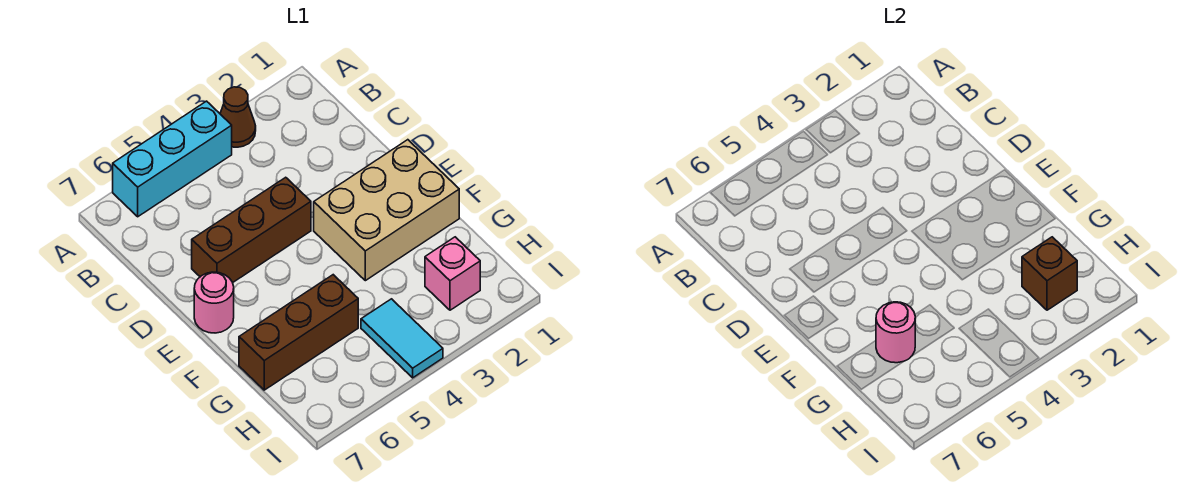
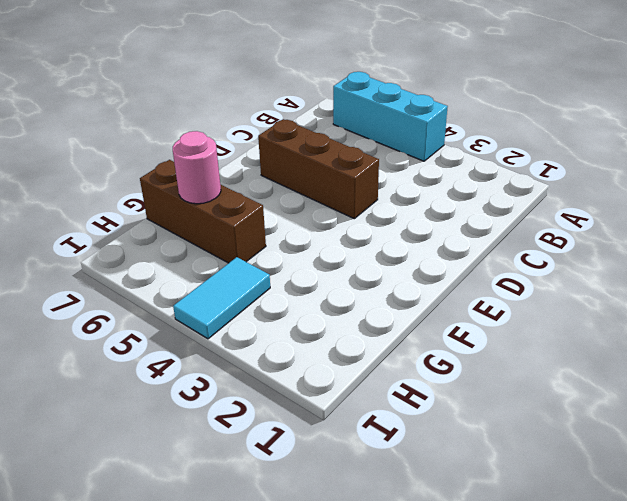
none -> brown 1x1 cone [220,87,256,147]
none -> tan 2x3 brick [314,140,459,281]

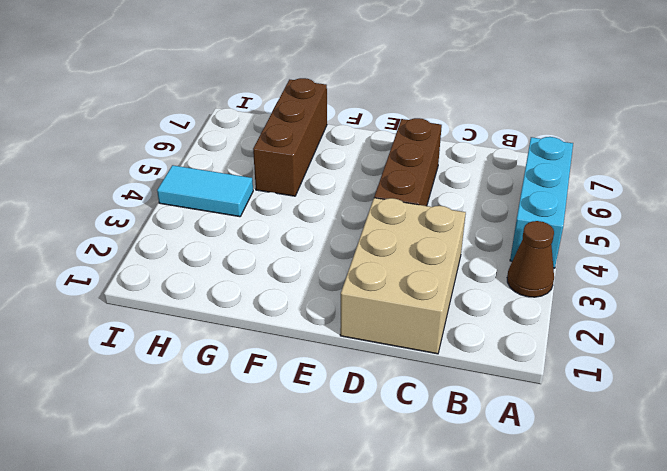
tan 2x3 brick [340,198,466,354] -> tan 2x3 brick moved to [314,140,459,281]
none -> pink 1x1 round brick [194,272,234,333]
none -> pink 1x1 brick [425,237,480,310]

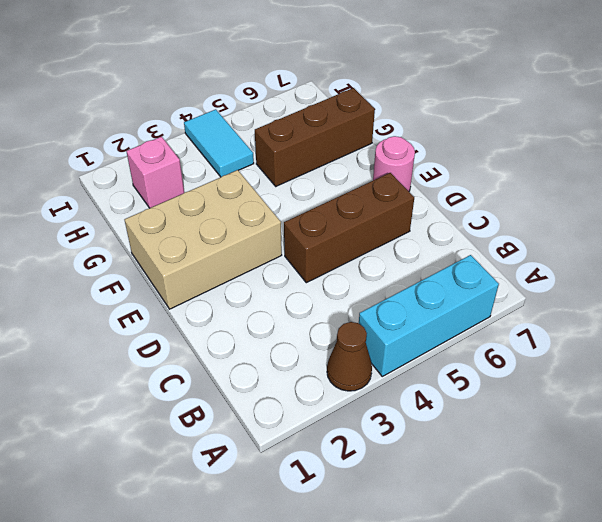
none -> pink 1x1 round brick [876,302,915,363]
none -> brown 1x1 brick [1022,237,1077,310]

